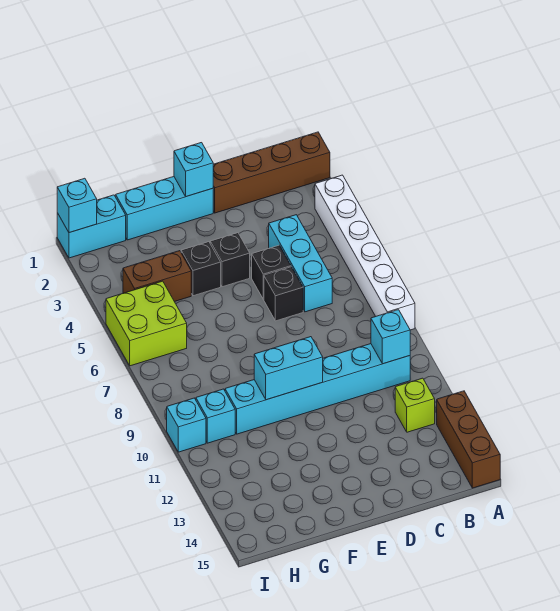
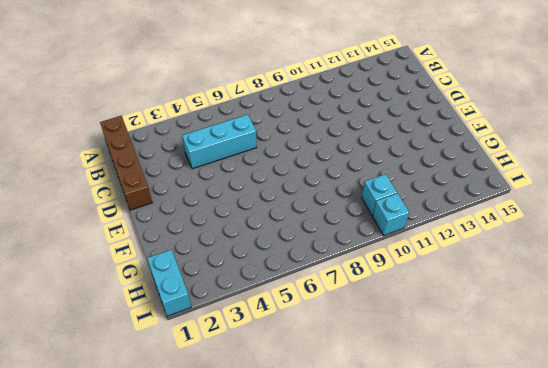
none -> white 1x6 brick [315,175,415,330]
none -> brown 1x3 brick [437,391,500,488]
none -> cyan 1x6 brick [225,344,410,434]

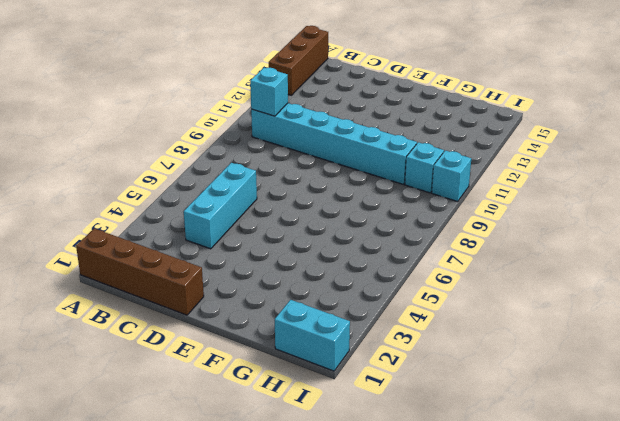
none -> white 1x6 brick [315,175,415,330]
none -> lime 1x1 brick [395,378,435,432]
none -> black 1x1 brick [252,245,291,299]

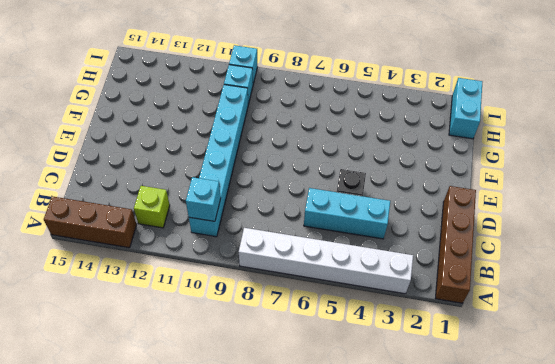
none -> black 1x1 brick [264,267,303,321]
none -> cyan 1x3 brick [116,177,213,240]
none -> black 1x1 brick [210,233,250,287]

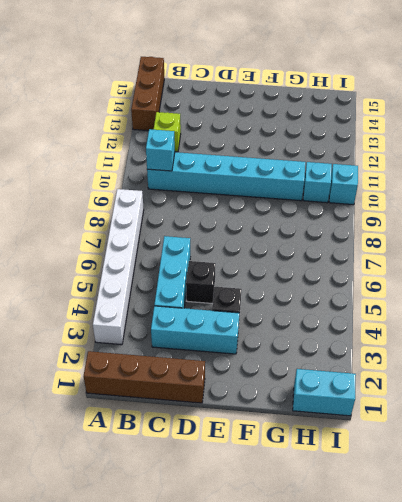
cyan 1x3 brick [151,306,239,354] -> cyan 1x3 brick moved to [116,177,213,240]
none -> black 1x1 brick [264,267,303,321]
none -> black 1x1 brick [181,242,221,296]
none -> brown 1x2 brick [123,251,191,302]

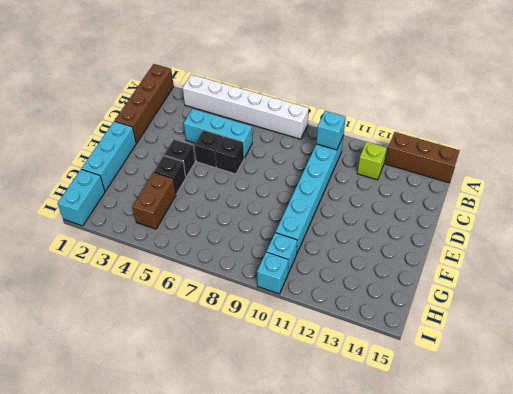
none -> lime 2x2 brick [106,281,187,366]
none -> cyan 1x1 brick [174,143,213,197]
none -> cyan 1x2 brick [254,337,323,400]

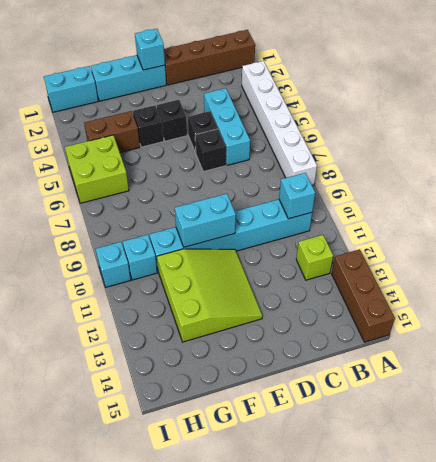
lime 3x3 slope [157,249,262,342] -> none
none -> cyan 1x1 brick [57,178,97,233]

